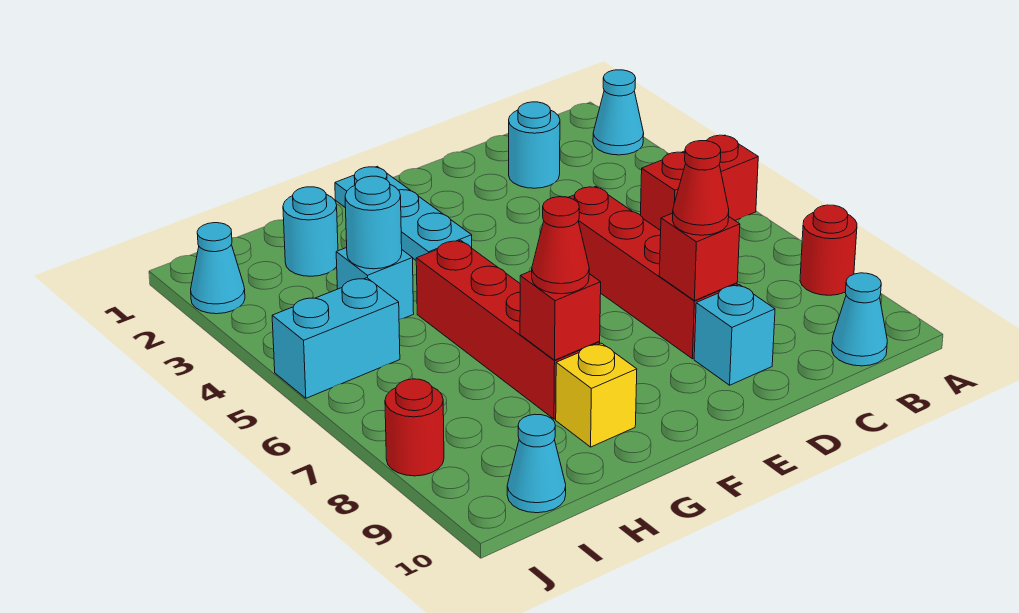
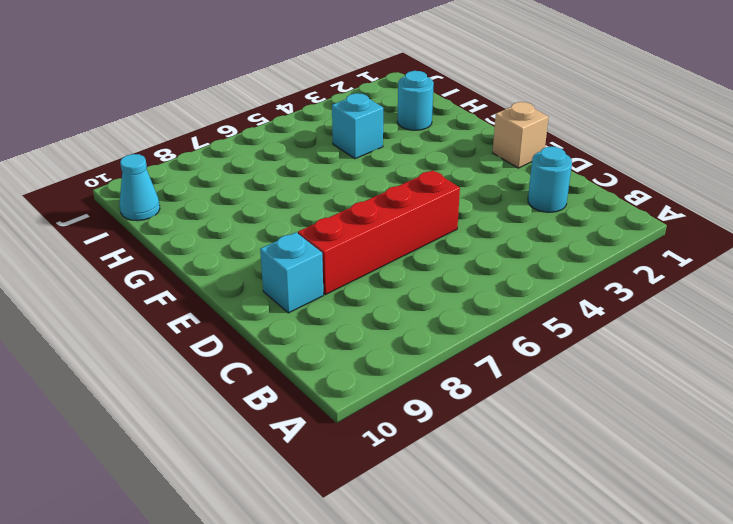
tan 1x1 brick [493,102,549,168] -> none
none -> cyan 1x1 cone [593,70,644,155]
none -> red 1x2 brick [641,135,758,231]
none -> red 1x1 round brick [800,205,857,295]

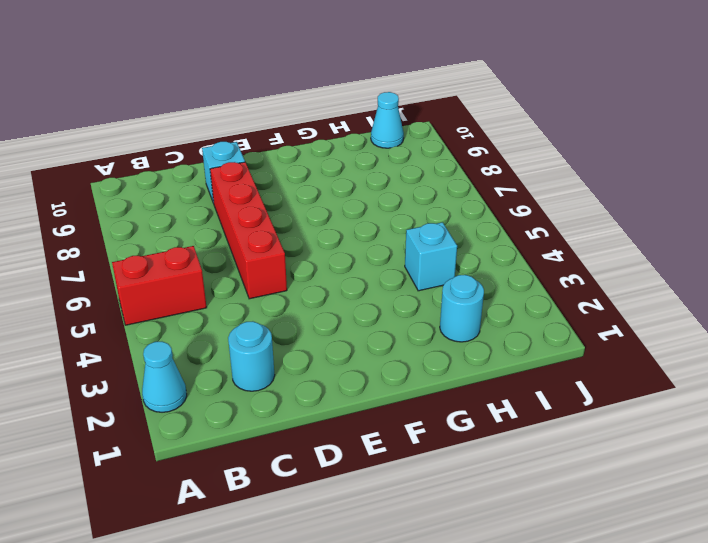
none -> red 1x1 round brick [800,205,857,295]
none -> cyan 1x1 cone [832,273,887,366]
none -> cyan 1x3 plate [335,166,472,260]

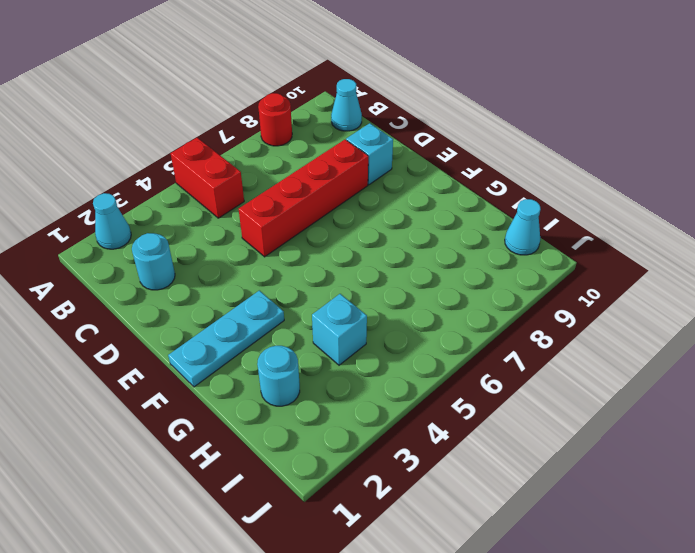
none -> red 1x4 brick [416,240,600,419]
none -> yellow 1x1 brick [556,343,637,447]
none -> cyan 1x2 brick [272,278,400,398]

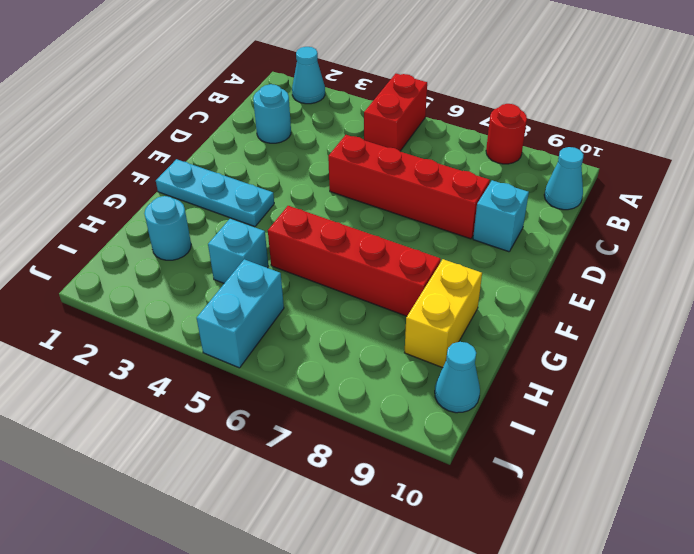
yellow 1x2 brick [405,259,482,368] -> yellow 1x1 brick [556,343,637,447]
none -> cyan 1x1 cone [191,223,245,314]
none -> red 1x1 round brick [385,379,444,476]
none -> red 1x1 brick [659,213,740,301]

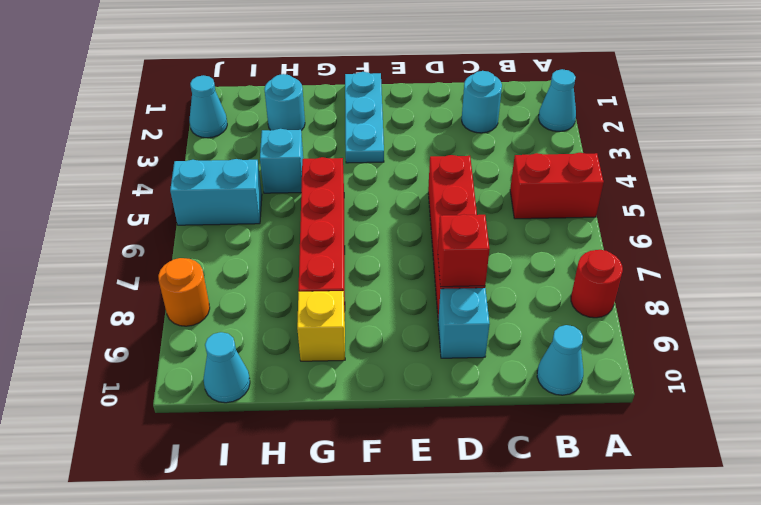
orange 1x1 round brick [158,258,210,326] -> red 1x1 round brick [385,379,444,476]
none -> red 1x1 brick [520,271,601,360]
none -> cyan 1x1 round brick [345,176,402,269]
none -> red 1x1 cone [672,141,729,235]

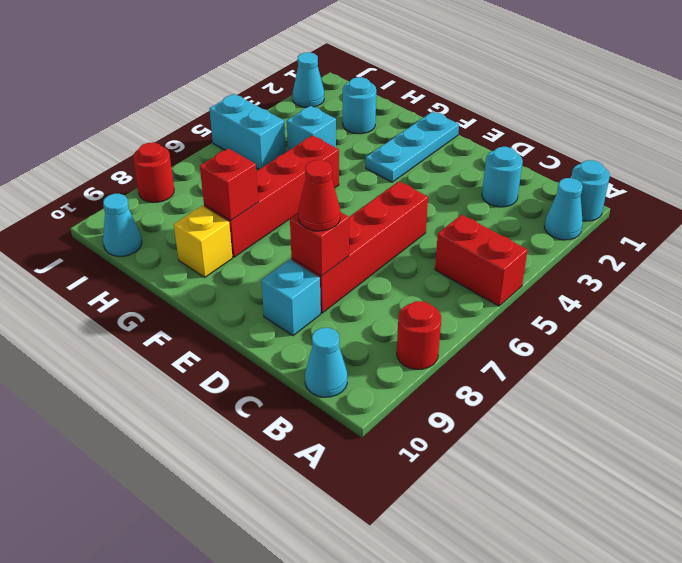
cyan 1x1 round brick [571,160,610,221] -> cyan 1x1 round brick moved to [345,176,402,269]
none -> red 1x1 cone [532,197,589,294]

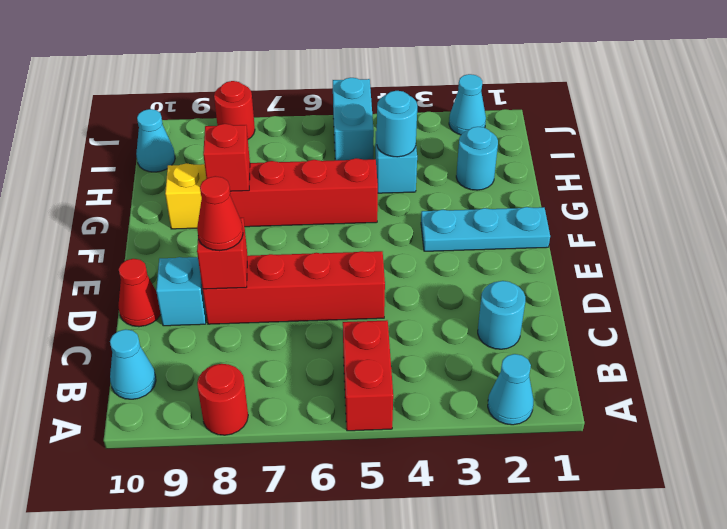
red 1x1 cone [119,259,161,327] -> red 1x1 cone moved to [532,197,589,294]

